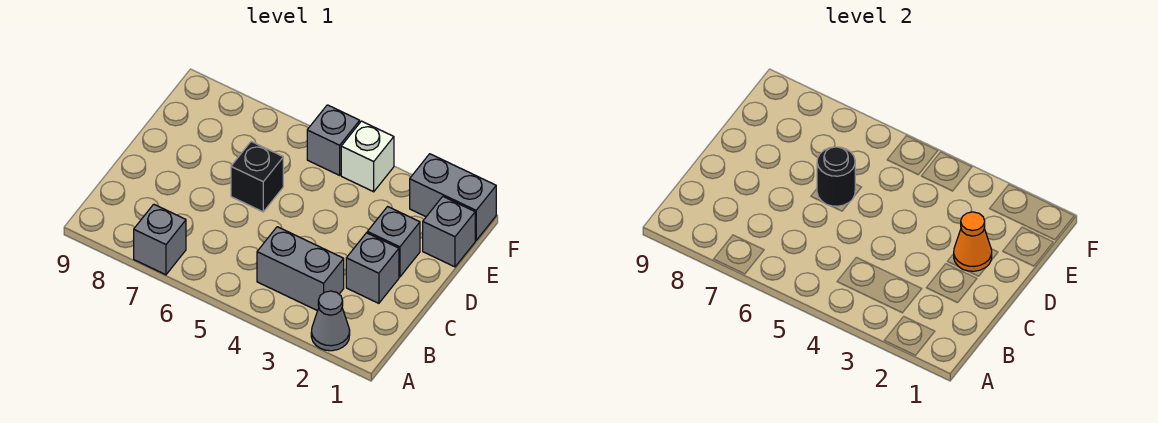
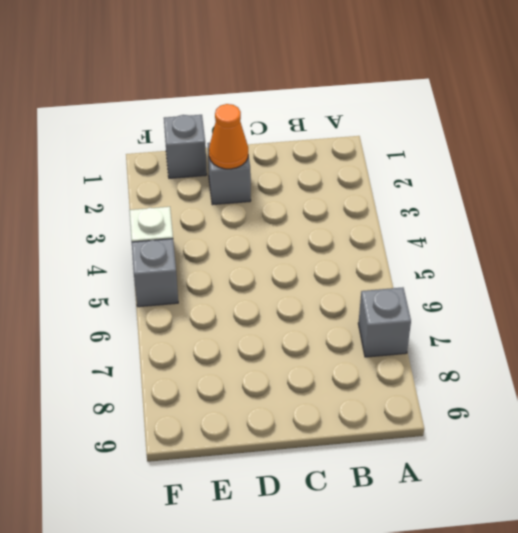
none -> grey 1x1 cone [311,291,350,351]
none -> grey 1x2 brick [257,227,344,311]
none -> grey 1x1 brick [346,233,399,303]

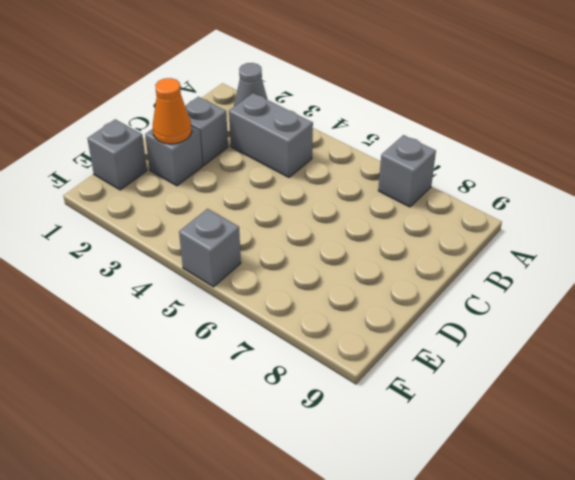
none -> black 1x1 brick [231,142,283,212]
none -> grey 1x2 brick [410,154,496,240]
none -> white 1x1 brick [341,121,394,192]

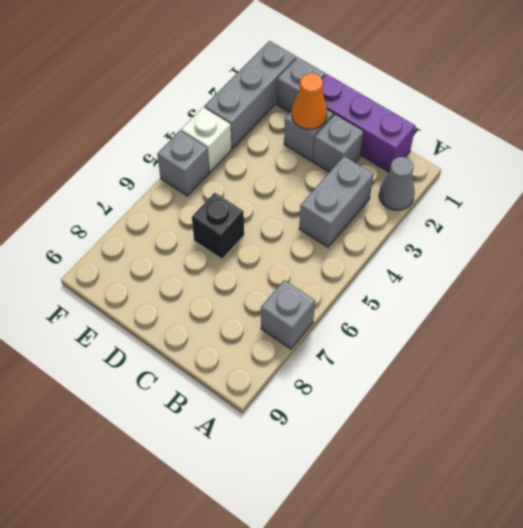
purple 1x3 brick [322,74,415,172] -> none
grey 1x3 brick [204,41,296,149] -> grey 1x2 brick [410,154,496,240]
none -> black 1x1 round brick [817,147,855,206]

